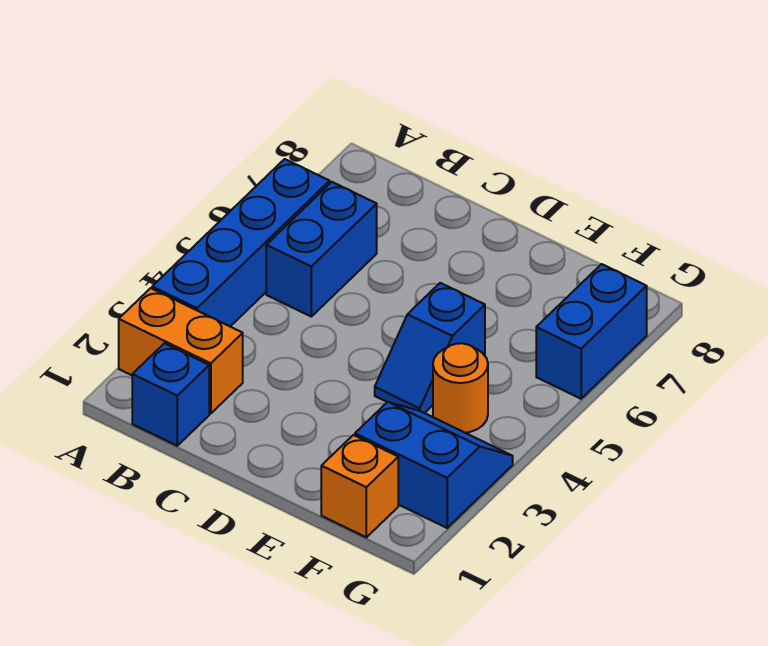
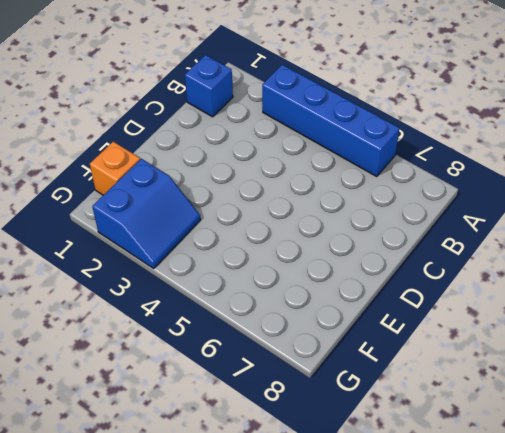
none -> orange 1x2 brick [119,288,243,414]
none -> blue 1x2 brick [266,182,377,316]

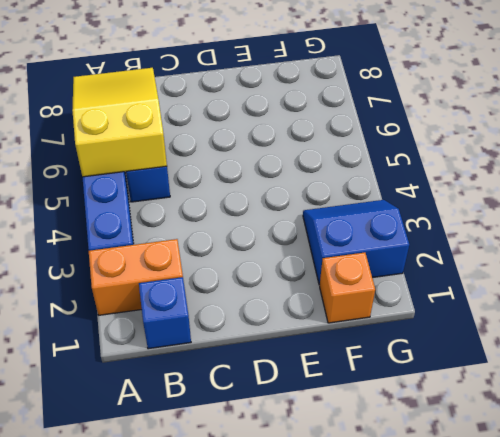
yellow 2x3 slope [72,68,167,177] -> none
none -> blue 1x2 slope [375,283,485,413]
none -> orange 1x1 round brick [433,343,488,433]

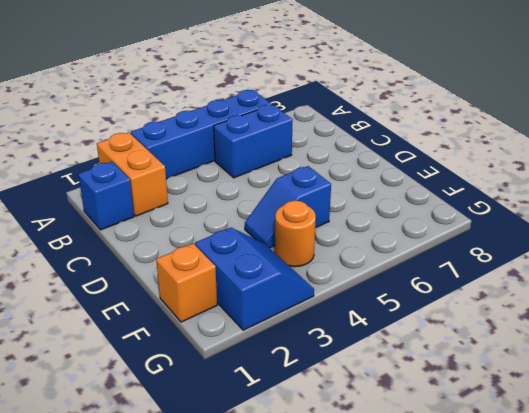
none -> blue 1x2 brick [536,264,647,399]

